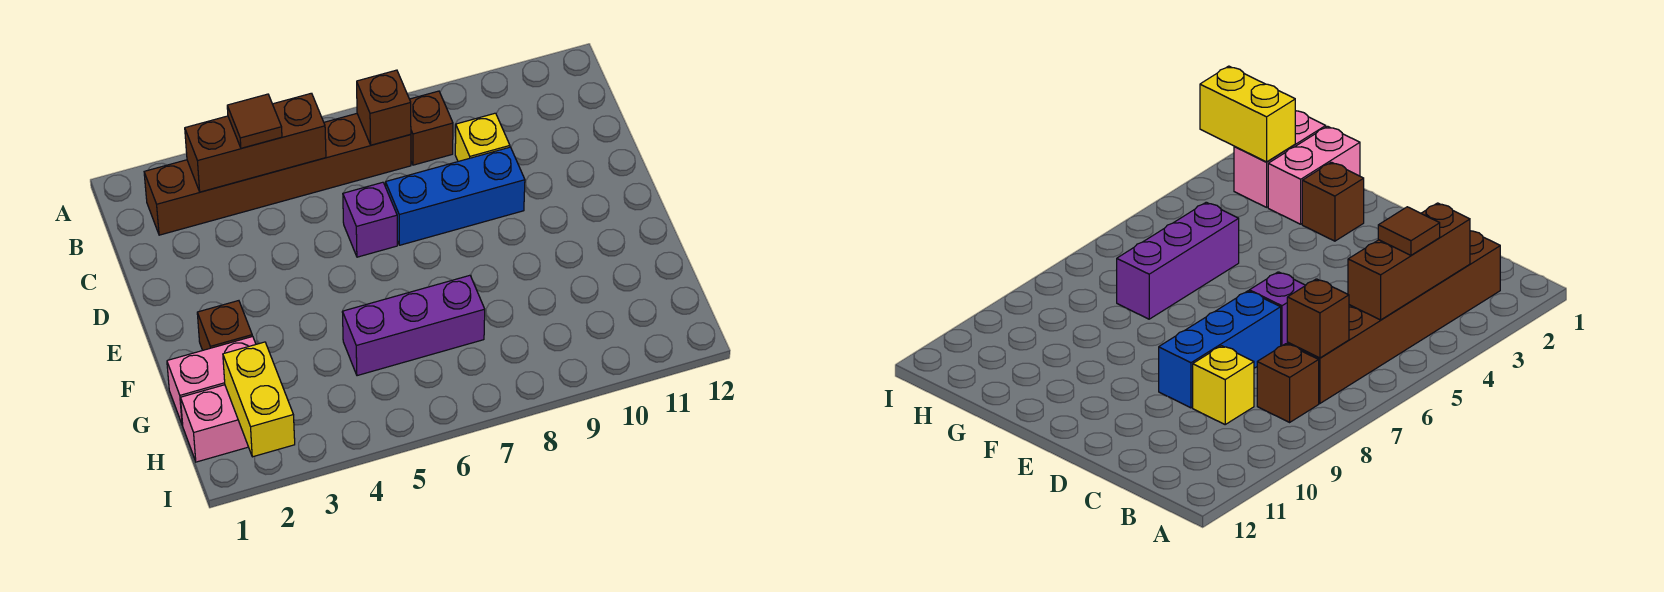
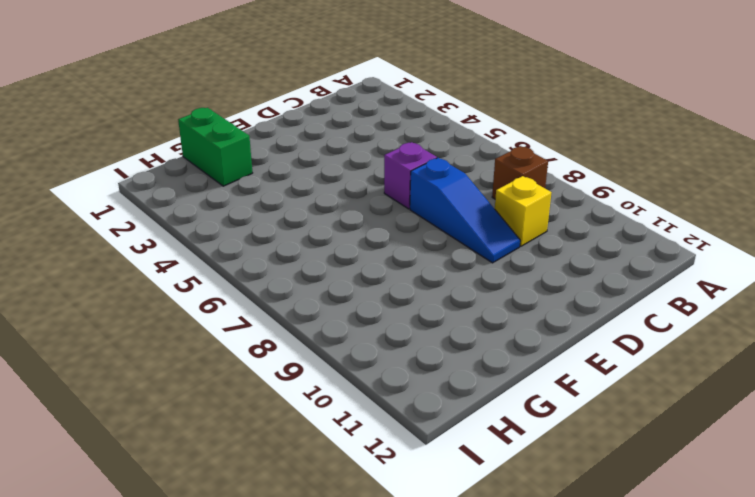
blue 1x3 slope [410,158,520,263] -> blue 1x3 brick [385,147,525,245]
green 1x2 brick [178,108,252,186] -> pink 1x2 brick [167,336,256,425]
none -> brown 1x6 brick [144,114,411,235]
none -> brown 1x1 brick [197,301,252,350]
none -> purple 1x3 brick [342,275,485,376]

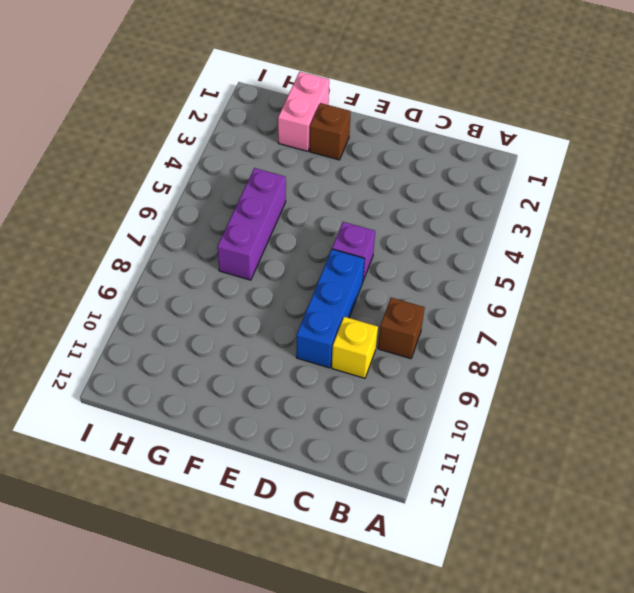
none -> brown 1x6 brick [144,114,411,235]
none -> pink 1x2 brick [181,385,248,462]
none -> brown 1x3 brick [185,93,326,192]

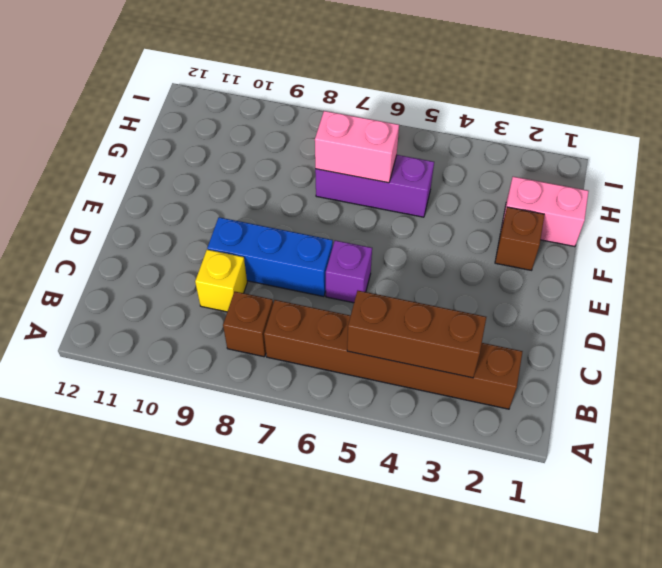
pink 1x2 brick [315,111,399,183] -> pink 1x2 brick moved to [181,385,248,462]
none -> brown 1x1 brick [357,70,411,145]
none -> yellow 1x2 brick [223,342,295,457]
none -> brown 1x1 tile [227,94,282,148]

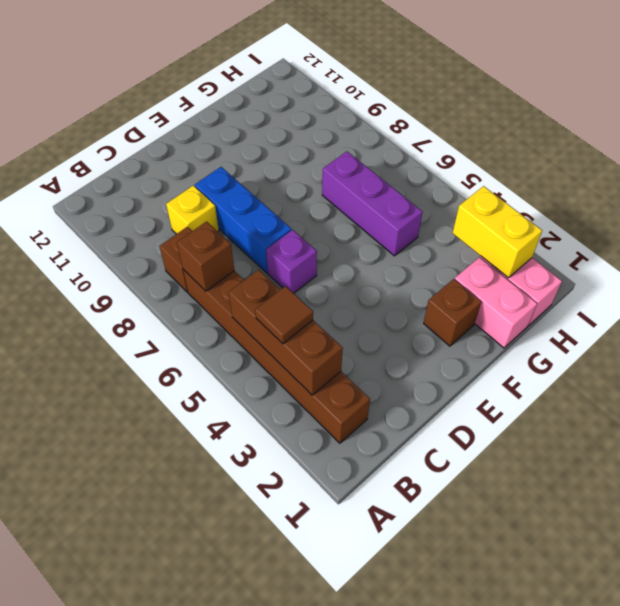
yellow 1x2 brick [453,186,542,278] -> yellow 1x2 brick turned to [223,342,295,457]

